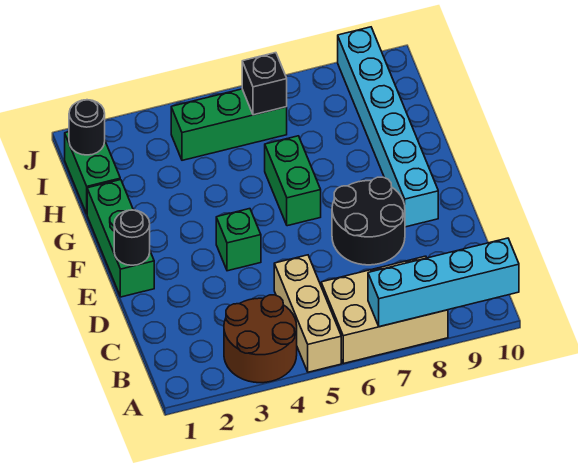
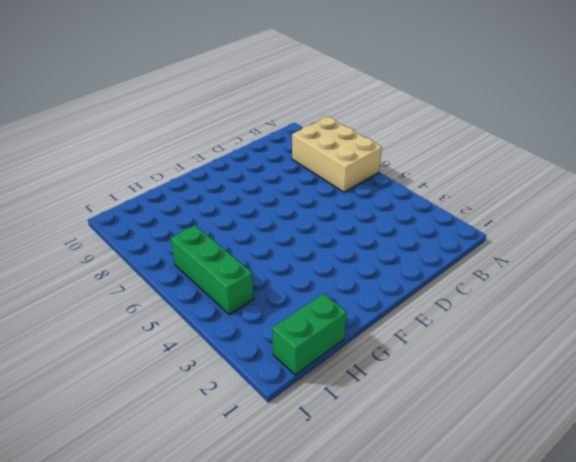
none -> brown 2x2 round brick [224,295,297,383]
none -> tan 1x3 brick [274,255,341,372]
none -> black 2x2 round brick [332,177,405,265]

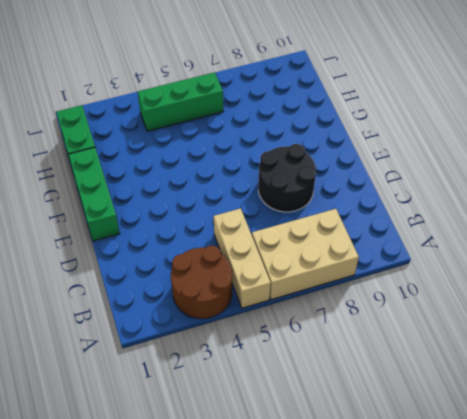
none -> green 1x1 brick [216,209,261,271]
none -> cyan 1x6 brick [338,27,438,227]
none -> green 1x2 brick [265,136,321,226]

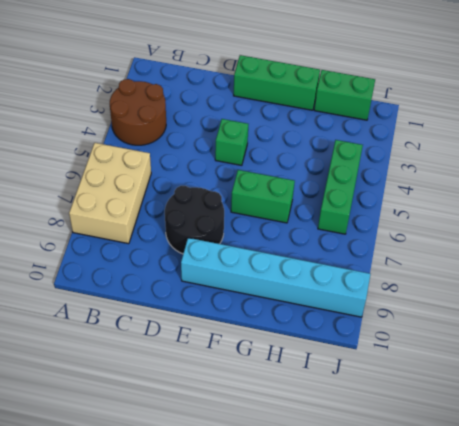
none -> tan 1x3 brick [274,255,341,372]
none -> cyan 1x4 brick [368,238,519,327]
none -> black 1x1 round brick [114,210,150,265]

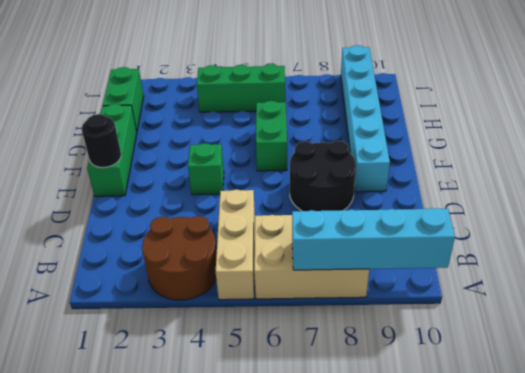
none -> black 1x1 round brick [69,100,105,155]
none -> black 1x1 brick [242,53,287,115]

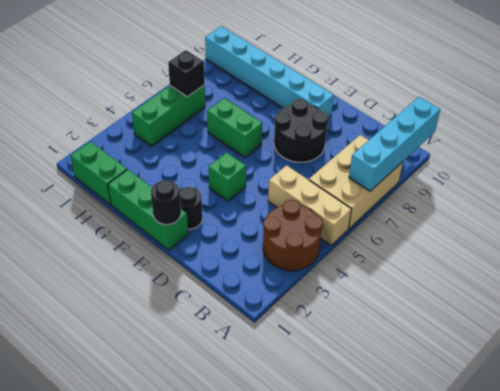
black 1x1 round brick [180,187,202,229] -> black 1x1 round brick moved to [69,100,105,155]

